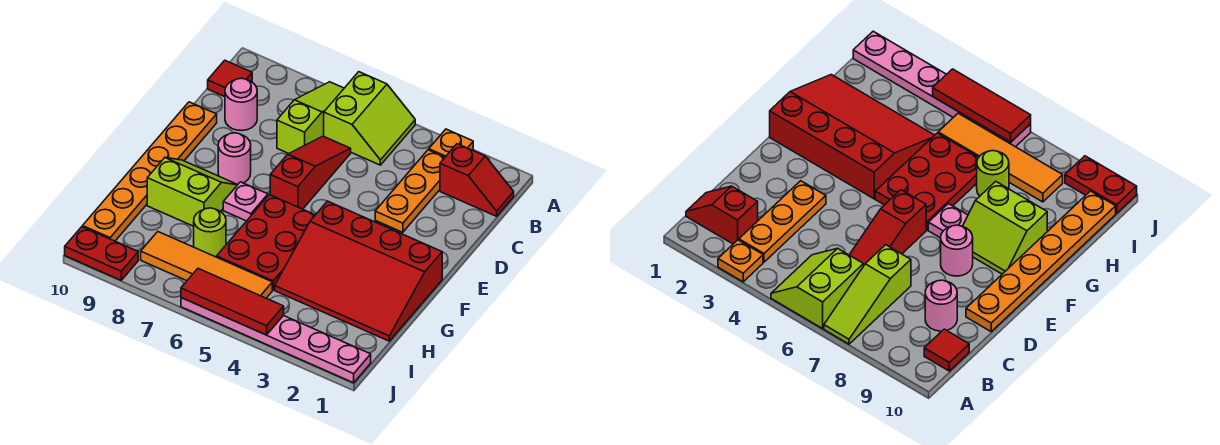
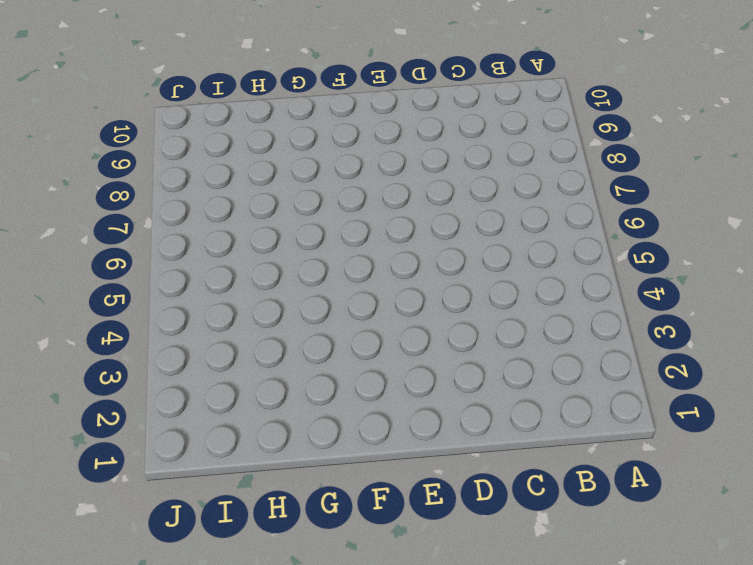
none -> orange 1x1 plate [429,129,473,157]
none -> lime 2x2 slope [324,72,415,165]
none -> lime 1x3 slope [277,82,344,154]

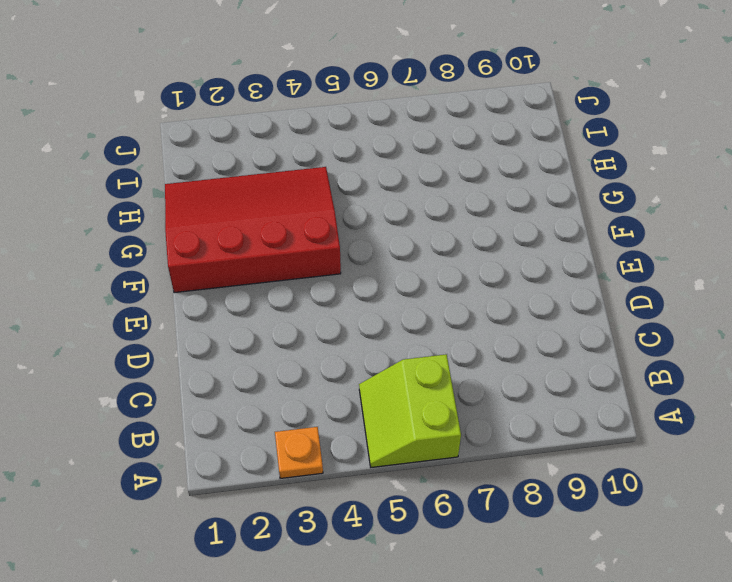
none -> lime 1x3 slope [277,82,344,154]
none -> red 1x2 slope [440,144,514,216]
none -> orange 1x3 plate [375,150,445,232]

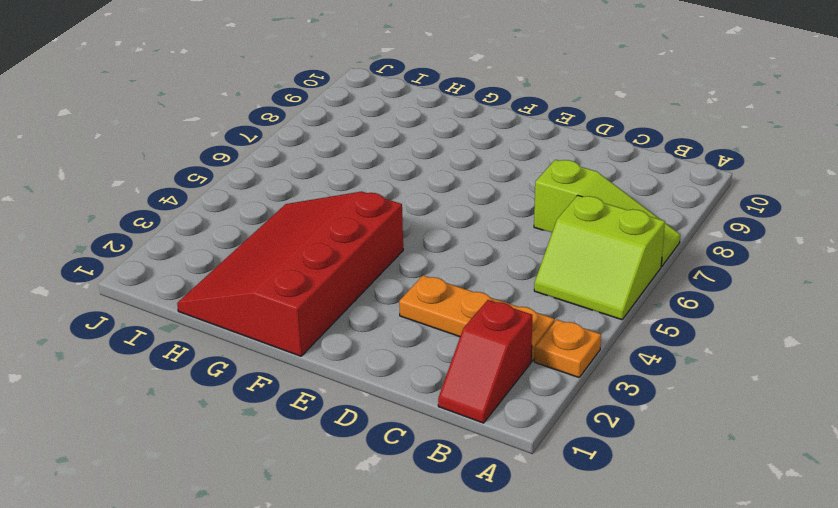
none -> red 1x1 tile [208,60,252,97]
none -> red 1x3 slope [270,136,351,209]
none -> pink 1x1 round brick [225,78,257,131]

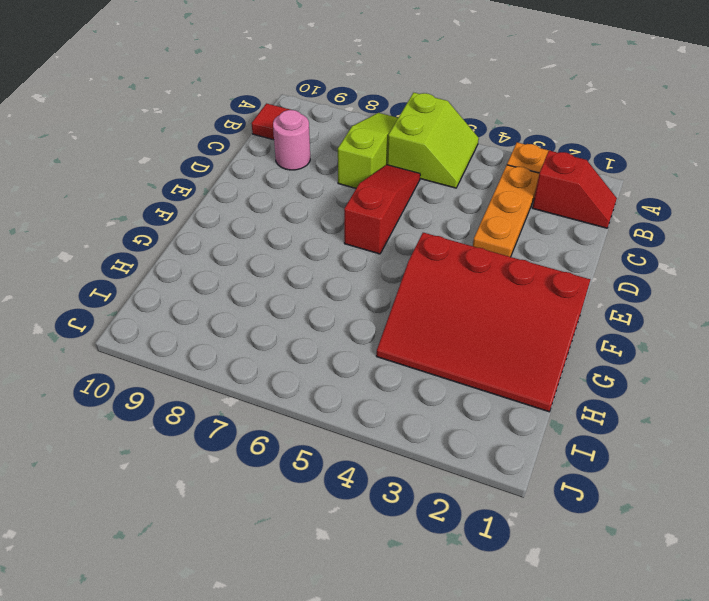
none -> orange 1x6 plate [83,102,217,241]
none -> pink 1x1 round brick [218,133,251,185]
none -> red 2x3 plate [217,195,315,290]

